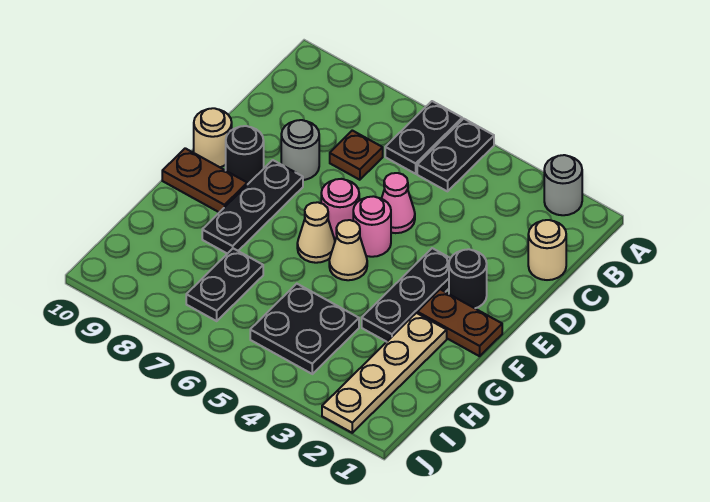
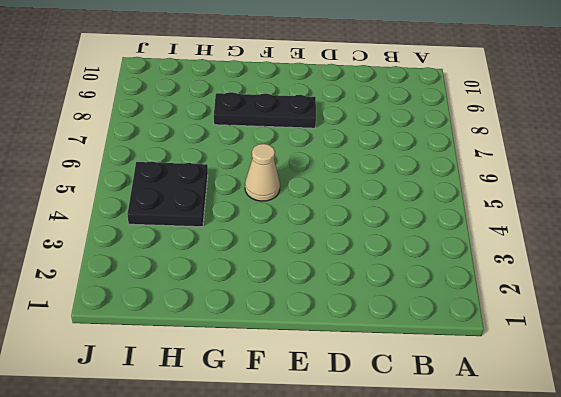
none -> grey 1x1 round brick [544,155,582,215]
none -> black 1x2 plate [417,119,494,191]
none -> black 1x2 plate [385,101,462,174]

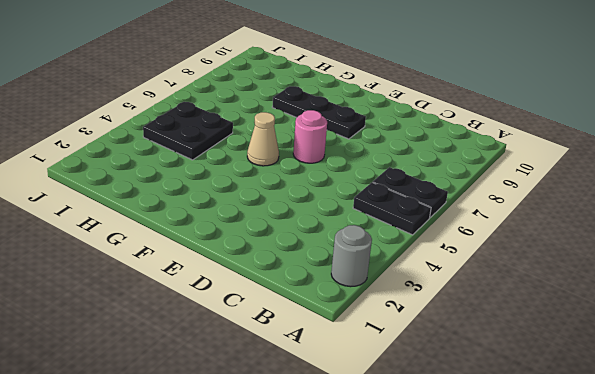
none -> tan 1x1 round brick [528,220,566,280]
none -> brown 1x1 plate [330,130,383,180]
none -> pink 1x1 cone [381,173,415,233]

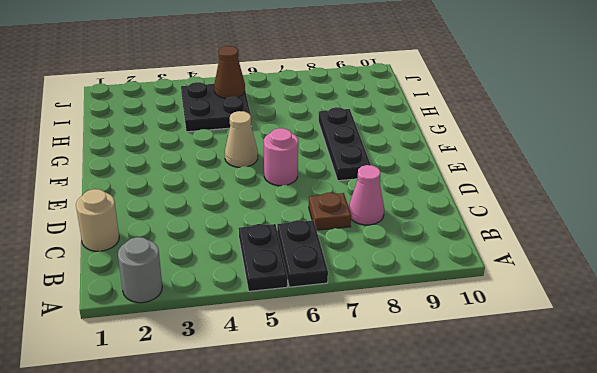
pink 1x1 cone [349,165,384,225] -> pink 1x1 cone moved to [381,173,415,233]
brown 1x1 cone [214,46,245,99] -> none
none -> grey 1x1 round brick [281,120,319,180]
none -> black 1x1 round brick [449,249,487,308]
none -> black 1x3 plate [362,248,450,342]

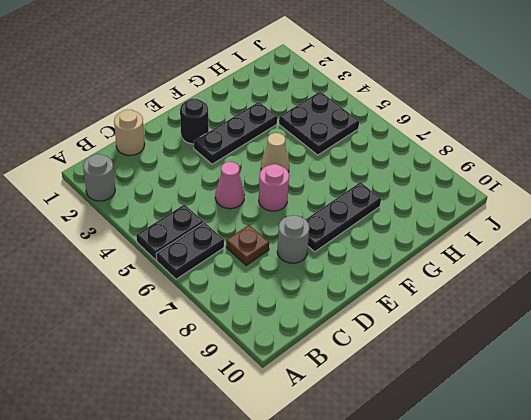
none -> pink 1x1 round brick [353,196,391,257]
none -> black 1x1 round brick [226,126,264,185]
none -> tan 1x1 round brick [194,108,232,167]

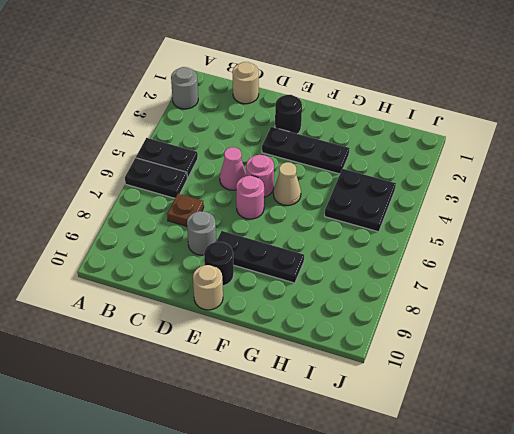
none -> brown 1x2 plate [417,289,502,356]
none -> tan 1x1 cone [297,202,335,263]
none -> brown 1x2 plate [162,148,247,212]

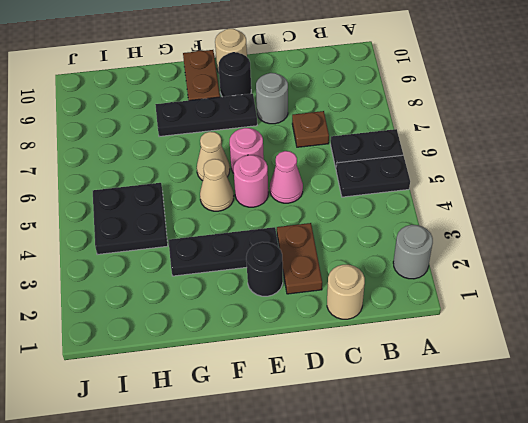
brown 1x2 plate [277,223,322,294] -> brown 1x2 plate moved to [417,289,502,356]
none -> tan 1x4 plate [322,313,447,433]
none -> black 1x2 plate [186,248,263,321]

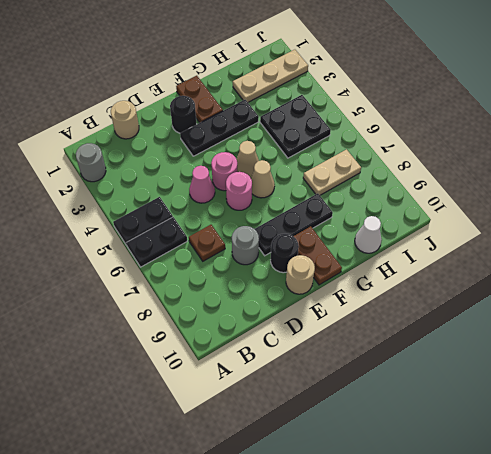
tan 1x3 plate [233,50,308,102] -> tan 1x4 plate [322,313,447,433]
tan 1x2 plate [303,149,361,195] -> black 1x2 plate [186,248,263,321]
white 1x1 cone [355,216,382,253] -> none

